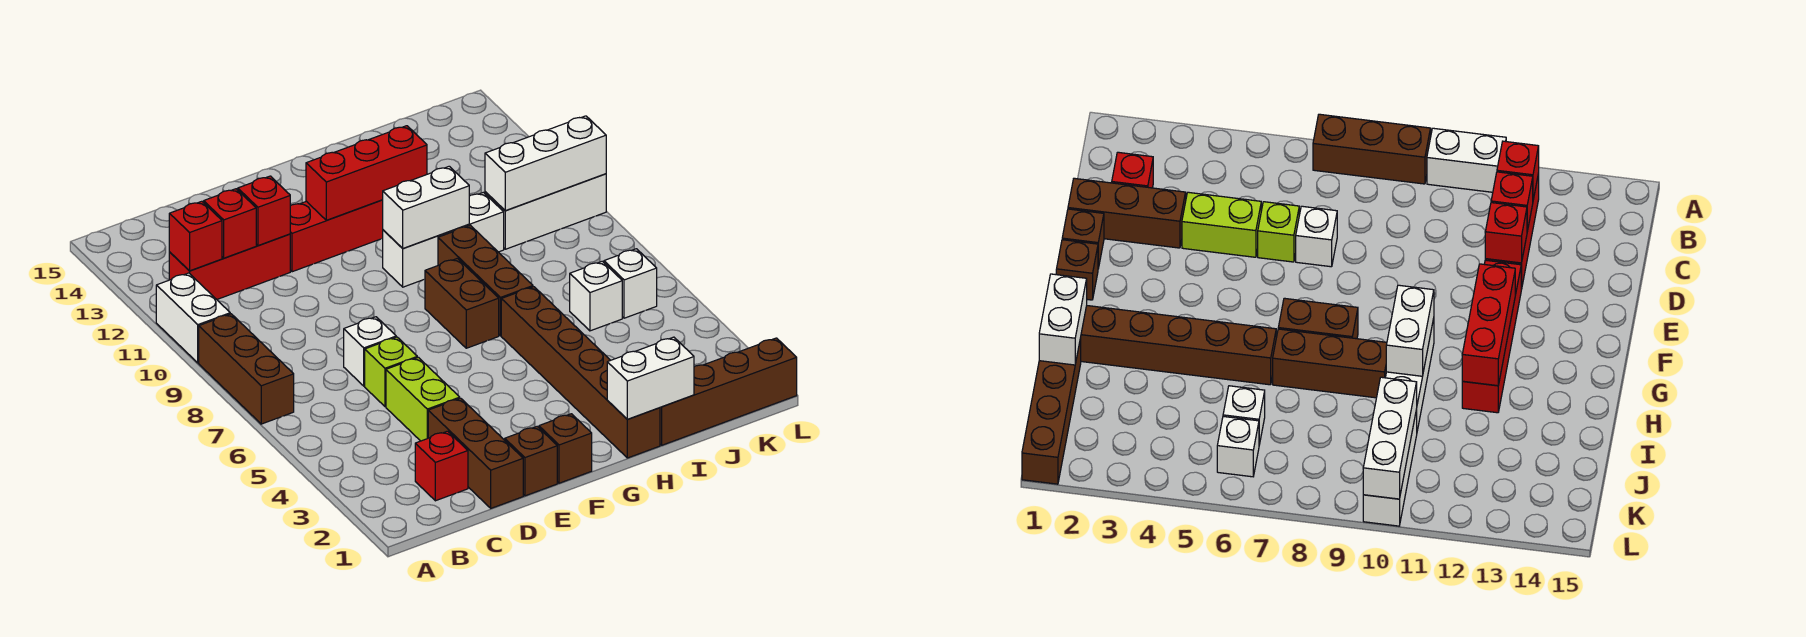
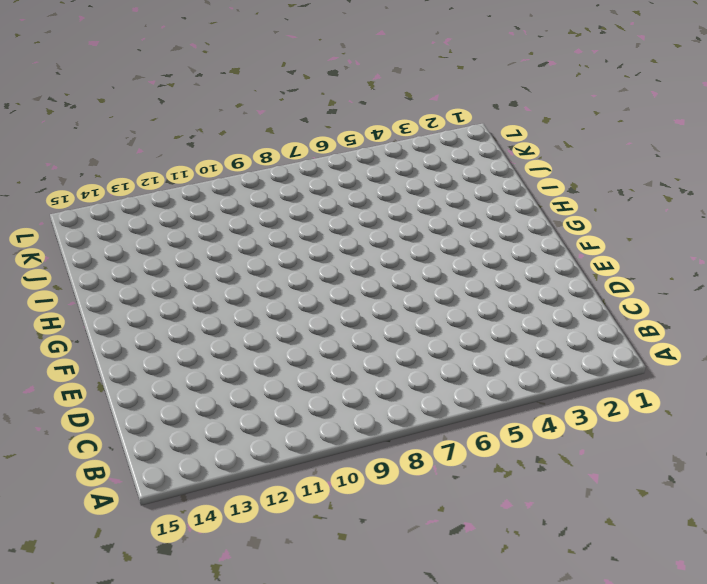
none -> brown 1x3 brick [199,314,294,424]
none -> white 1x2 brick [156,273,230,363]
none -> red 1x3 brick [169,234,290,299]

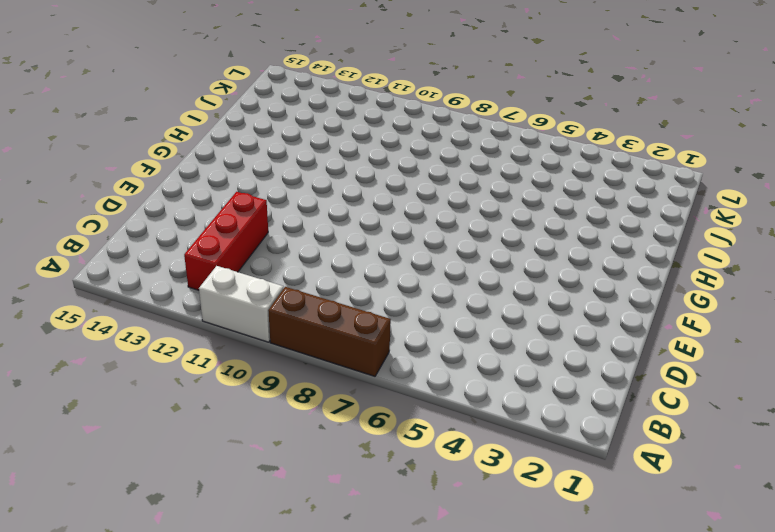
none -> red 1x1 brick [415,431,468,501]
none -> brown 1x3 brick [428,398,523,508]
none -> lime 1x2 brick [386,357,460,441]

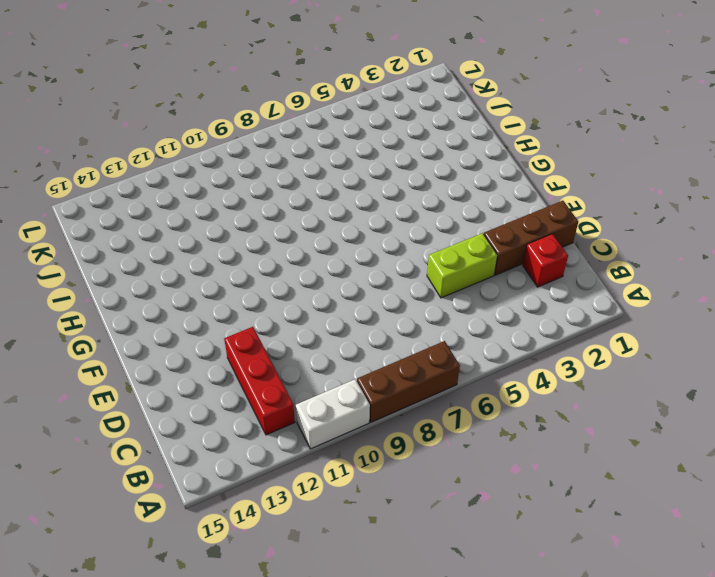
none -> lime 1x1 brick [365,337,417,407]
none -> white 1x1 brick [344,317,396,386]
none -> brown 1x1 brick [505,427,557,496]

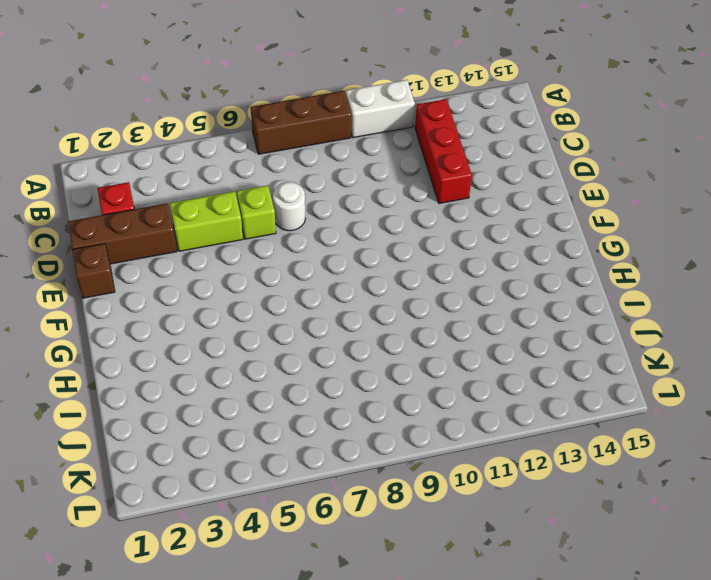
white 1x1 round brick [273,182,305,231] -> white 1x1 brick [344,317,396,386]
none -> red 1x4 brick [290,200,383,272]
none -> brown 1x1 brick [539,414,592,483]
none -> brown 1x2 brick [425,258,499,348]

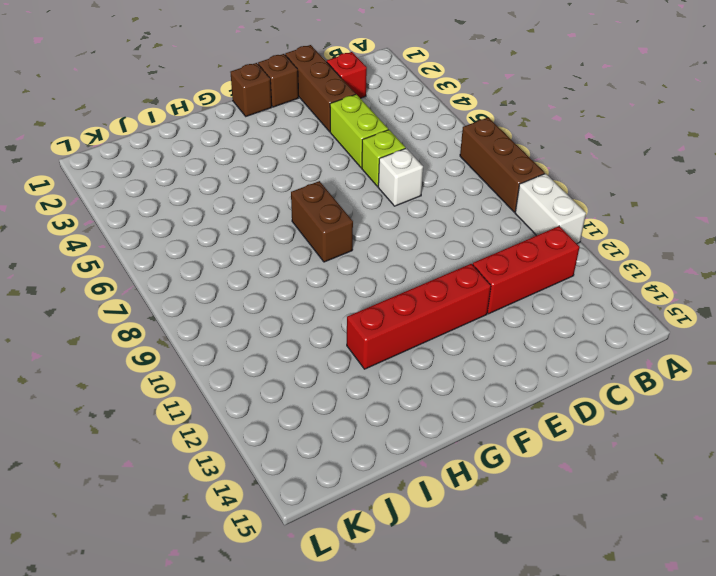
none -> white 1x3 brick [382,192,504,287]
none -> brown 1x6 brick [501,287,660,458]
none -> brown 1x3 brick [438,225,533,336]

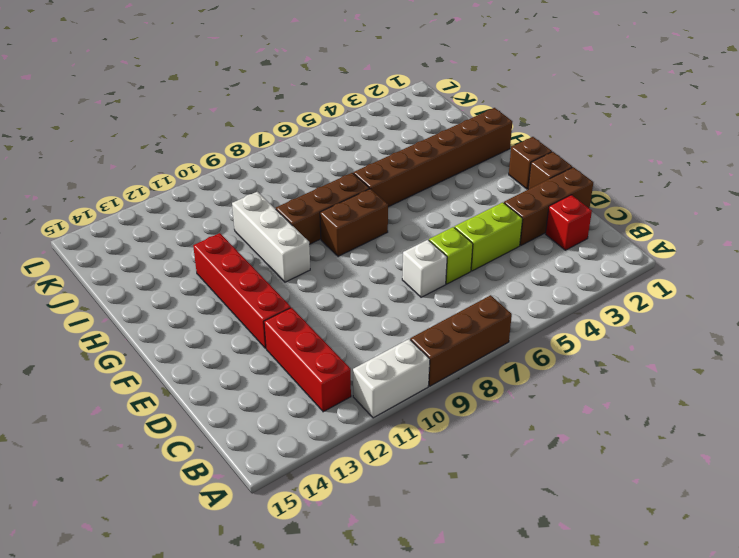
none -> brown 1x4 brick [660,338,797,445]
none -> white 1x1 brick [570,261,622,331]
none -> white 1x3 brick [485,174,606,249]

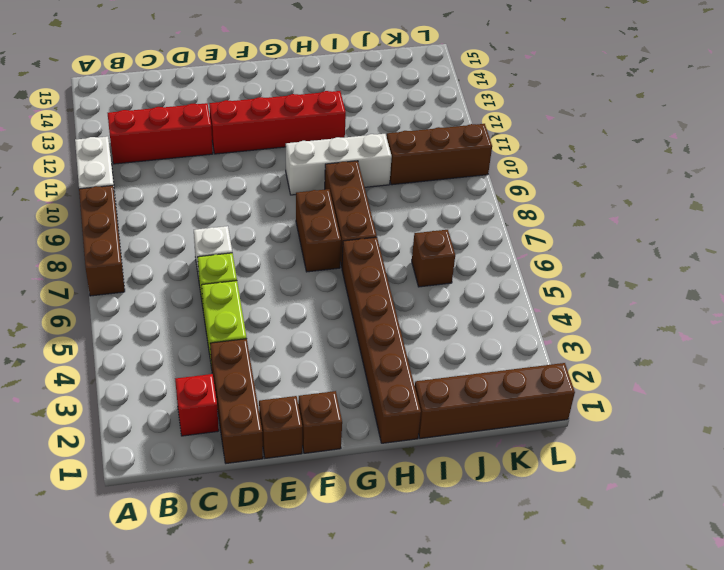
brown 1x1 brick [412,230,455,287] -> white 1x1 brick [570,261,622,331]
brown 1x3 brick [387,124,492,185] -> white 1x3 brick [485,174,606,249]
none -> white 1x1 brick [604,249,657,318]
none -> red 1x1 brick [169,201,222,271]
none -> red 1x1 brick [204,189,256,258]

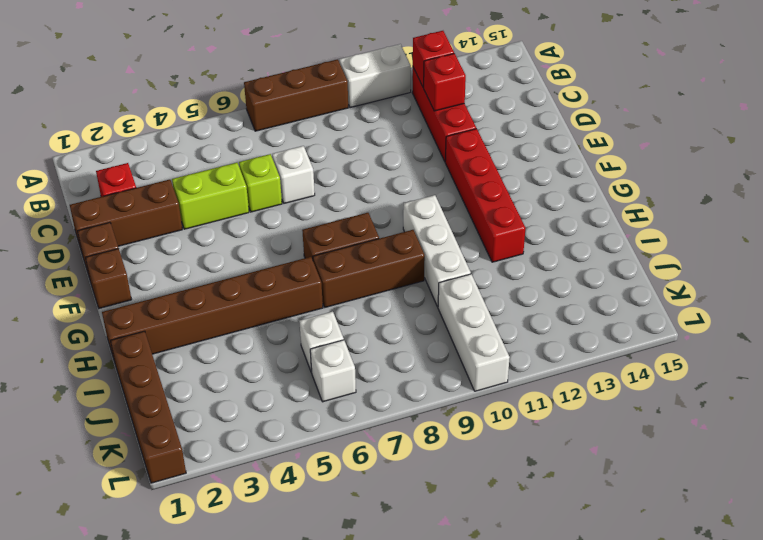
none -> red 1x1 brick [238,176,290,246]
none -> red 1x3 brick [306,126,427,220]
none -> white 1x2 brick [383,166,469,248]

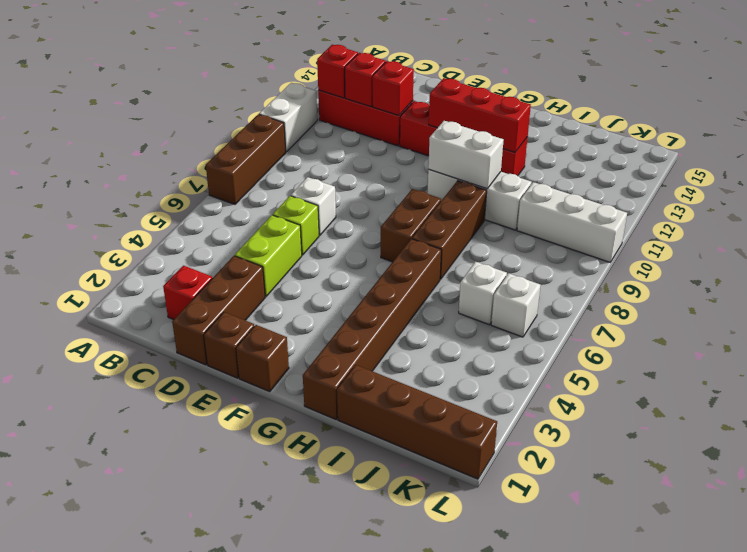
none -> white 1x2 brick [607,337,694,419]
none -> white 1x3 brick [485,116,606,211]

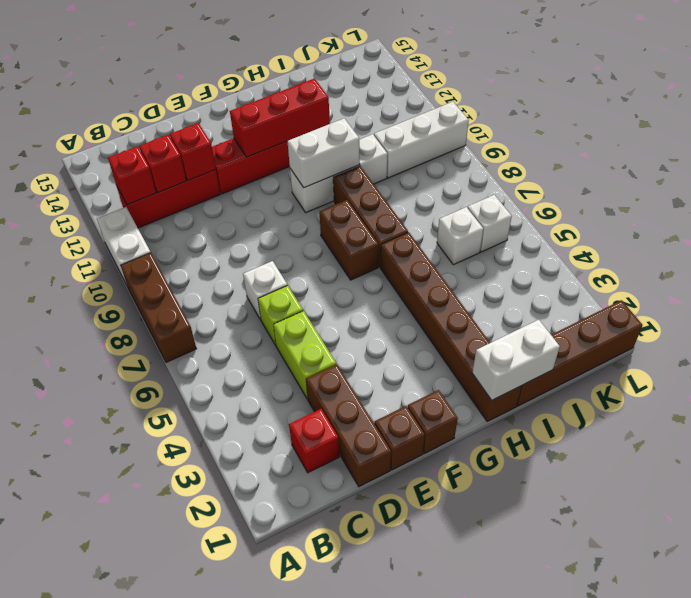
none -> white 1x3 brick [485,116,606,211]

